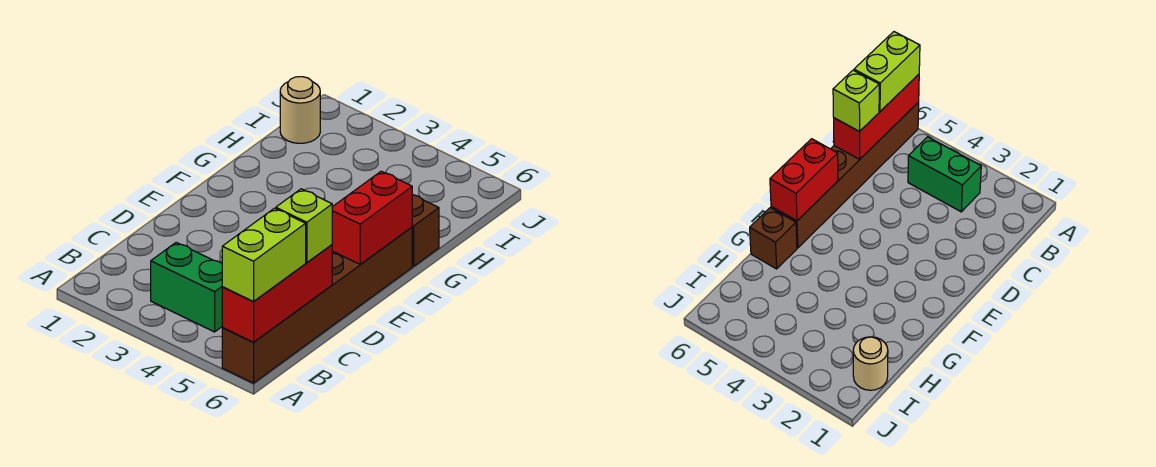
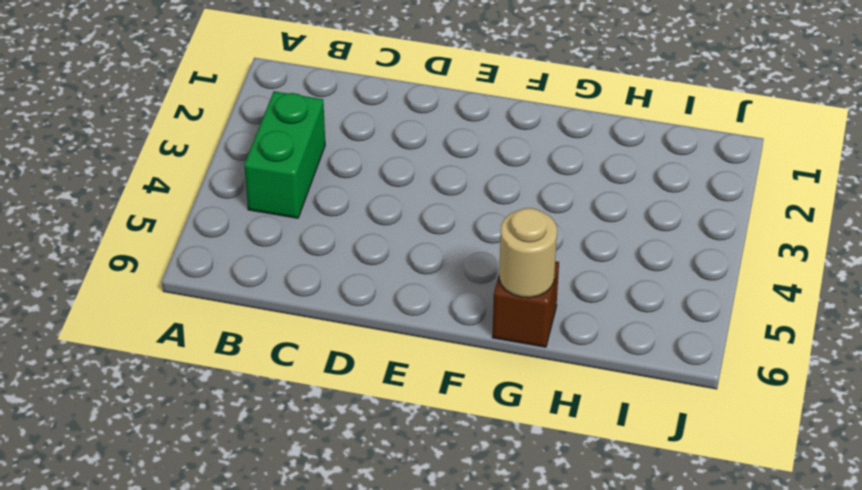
tan 1x1 round brick [499,208,557,298] -> tan 1x1 round brick moved to [280,77,320,143]
none -> brown 1x6 brick [222,227,412,383]
none -> red 1x3 brick [222,245,332,342]

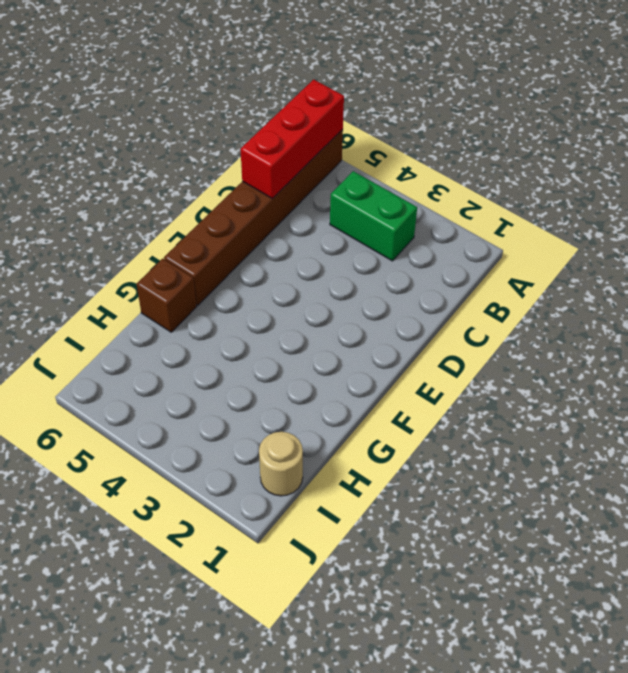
none -> red 1x2 brick [332,171,412,264]
none -> lime 1x2 brick [222,208,306,302]

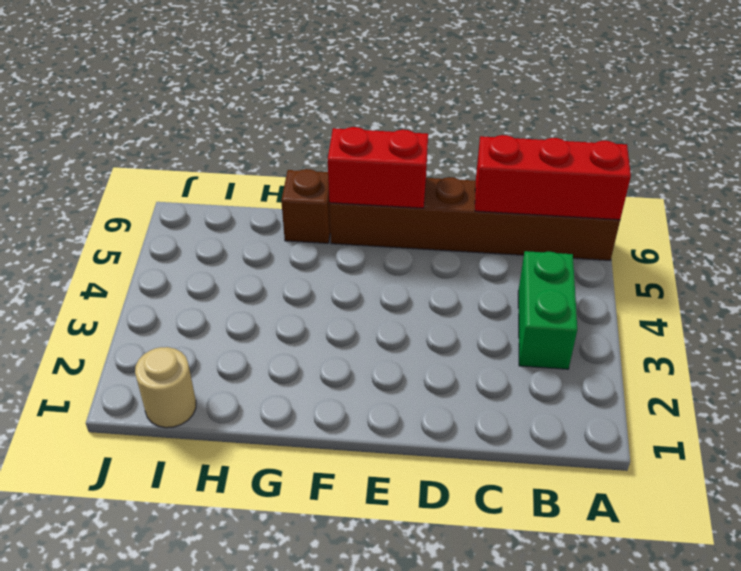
none -> lime 1x2 brick [222,208,306,302]
none -> lime 1x1 brick [276,189,332,263]

